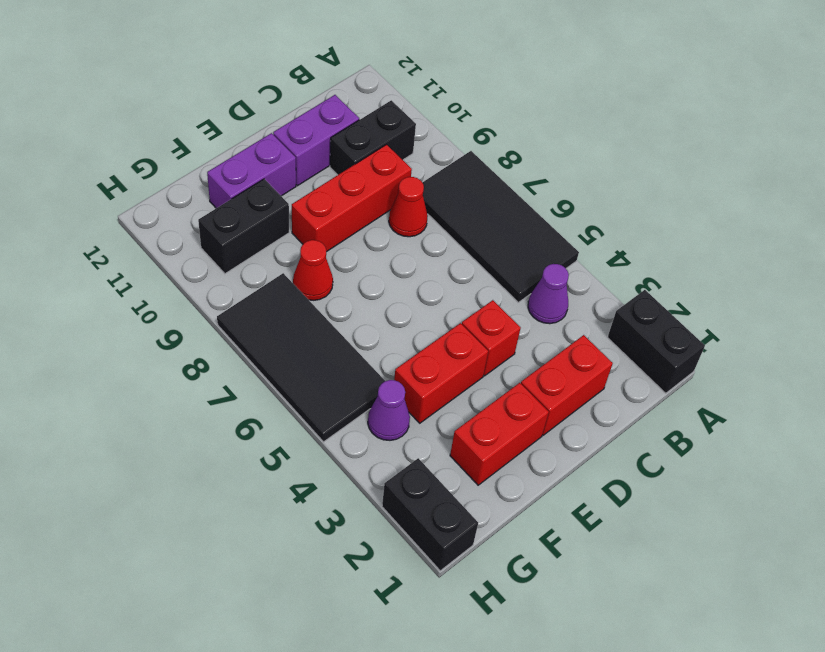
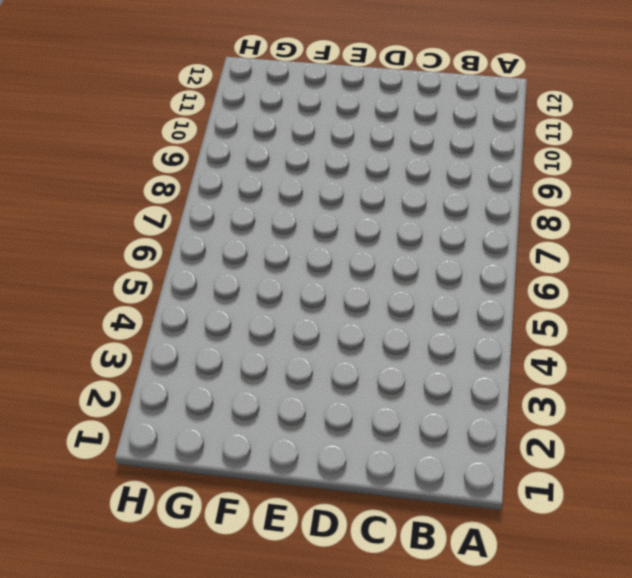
none -> black 1x2 brick [607,290,705,393]
none -> black 2x4 tile [422,151,579,302]
none -> purple 1x1 cone [528,264,569,324]

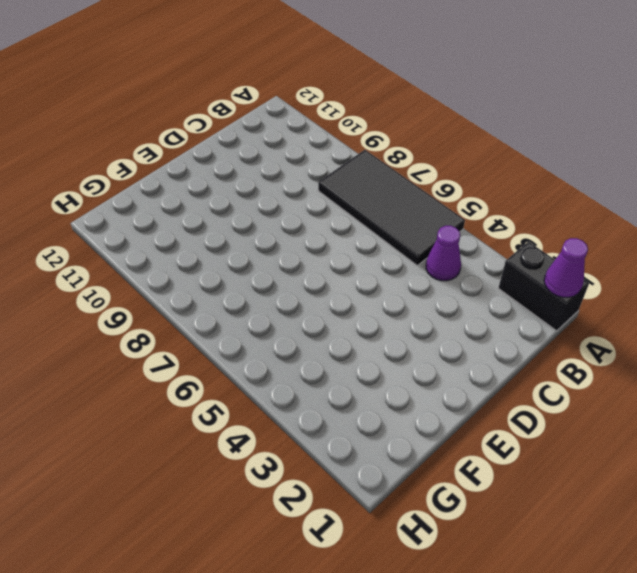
purple 1x1 cone [544,238,588,297] -> purple 1x1 cone moved to [368,380,410,440]
none -> black 1x2 brick [330,100,416,175]
none -> red 1x2 brick [521,335,613,435]
none -> red 1x1 cone [389,177,428,237]

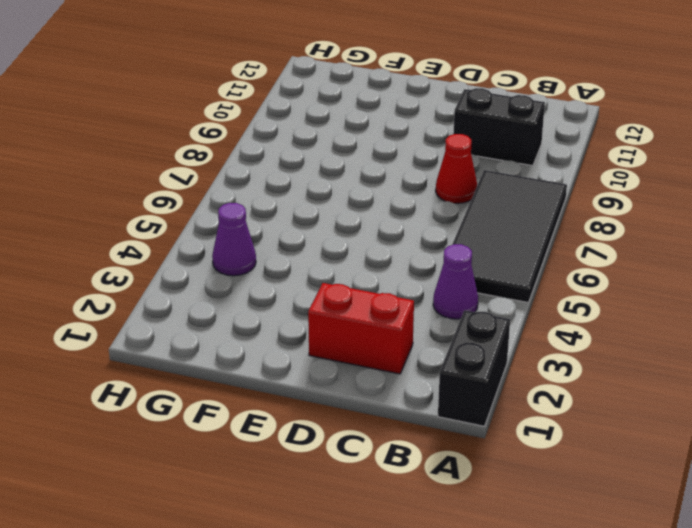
none -> red 1x3 brick [292,145,412,252]
none -> purple 1x2 brick [273,95,359,186]
none -> red 1x1 brick [462,300,521,376]

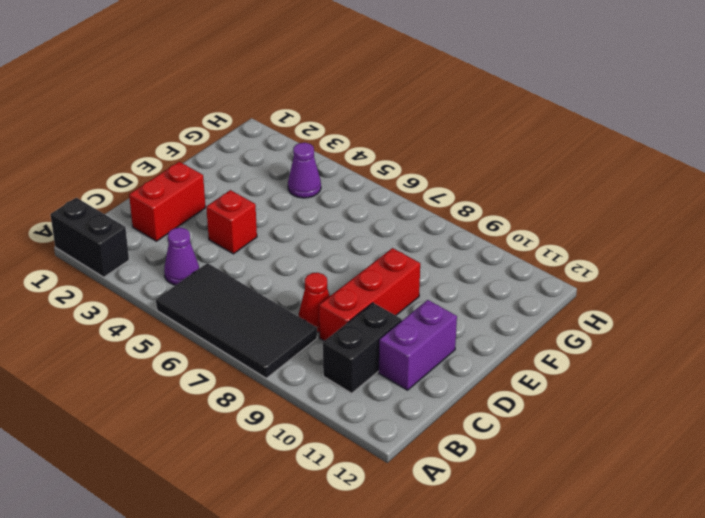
none -> red 1x2 brick [450,383,549,485]
none -> red 1x2 brick [394,323,488,423]
none -> purple 1x2 brick [207,133,296,208]

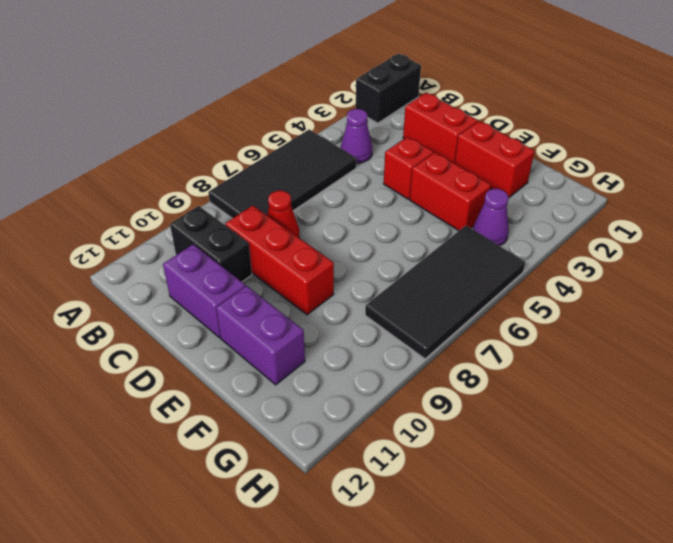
none -> red 1x1 cone [293,240,333,300]
none -> black 1x2 brick [198,179,289,274]
none -> black 1x2 brick [382,458,478,571]

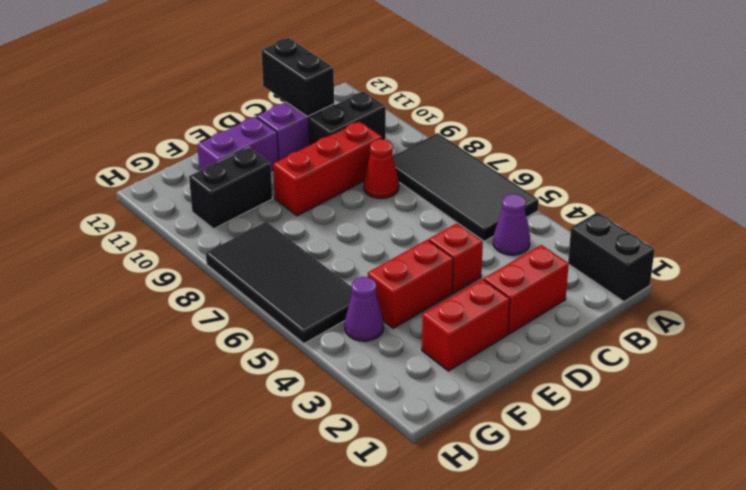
black 1x2 brick [261,38,334,117] -> black 1x2 brick moved to [382,458,478,571]
none -> red 1x1 cone [293,240,333,300]

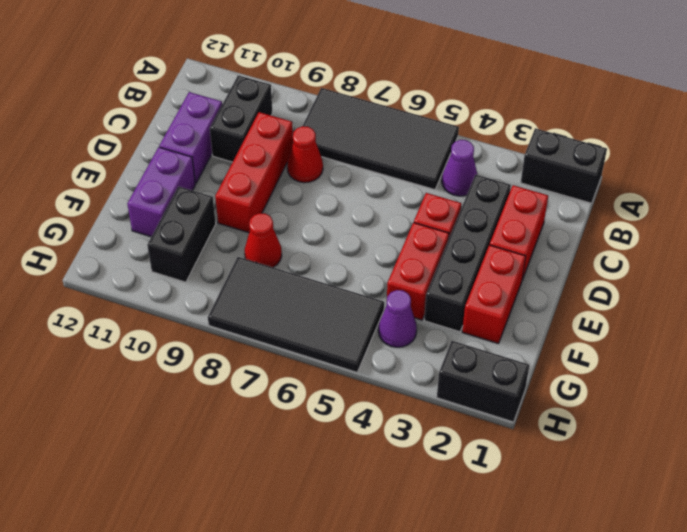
black 1x4 brick [424,175,511,332] -> none

